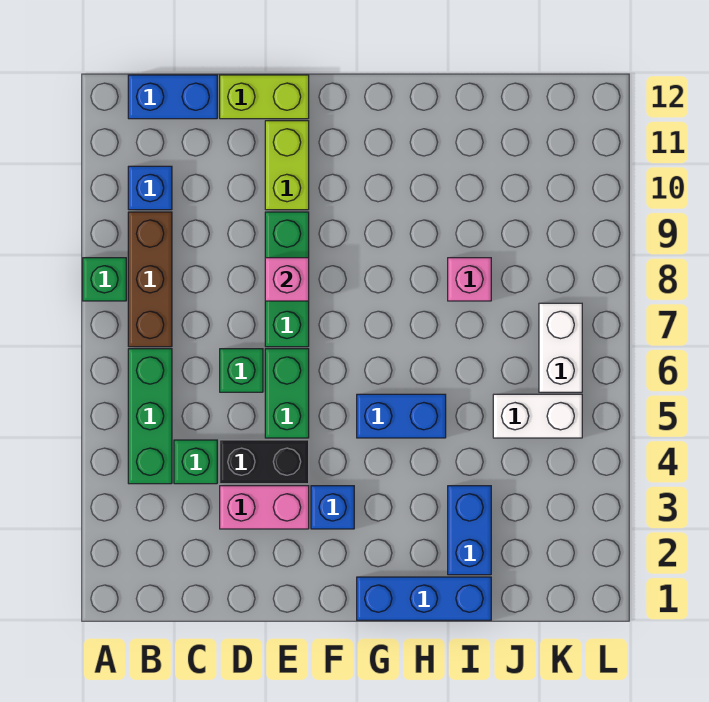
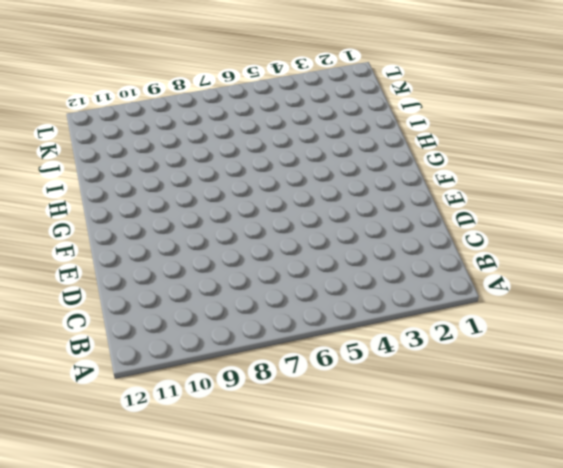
none -> green 1x1 brick [83,258,126,301]
none -> green 1x3 brick [128,349,172,484]
none -> brown 1x3 brick [128,212,172,347]

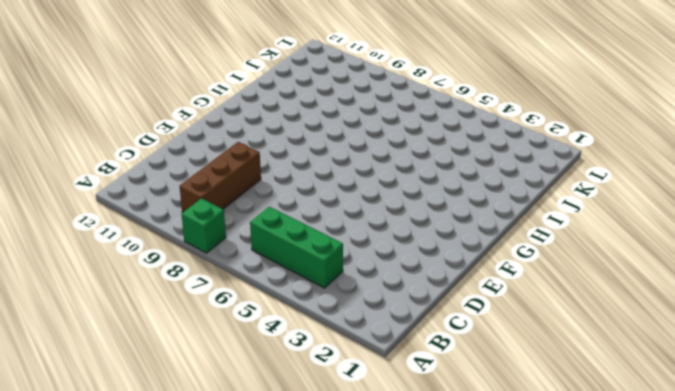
brown 1x3 brick [180,142,261,213] -> brown 1x3 brick turned to [128,212,172,347]
none -> blue 1x1 brick [128,166,172,210]
none -> blue 1x2 brick [128,75,217,119]
none -> green 1x1 brick [174,440,217,484]

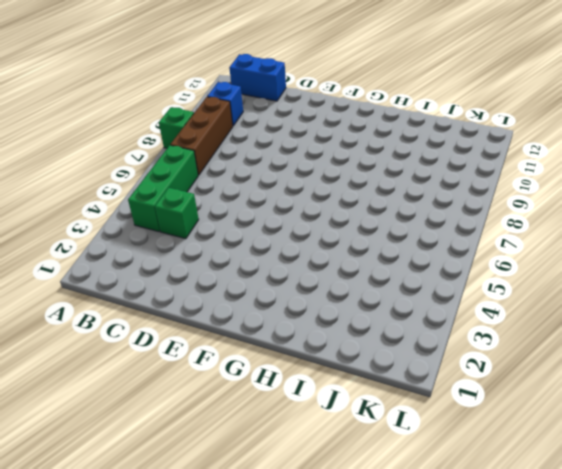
none -> pink 1x2 brick [220,486,309,529]
none -> black 1x2 brick [220,440,309,484]
none -> green 1x1 brick [220,349,263,392]

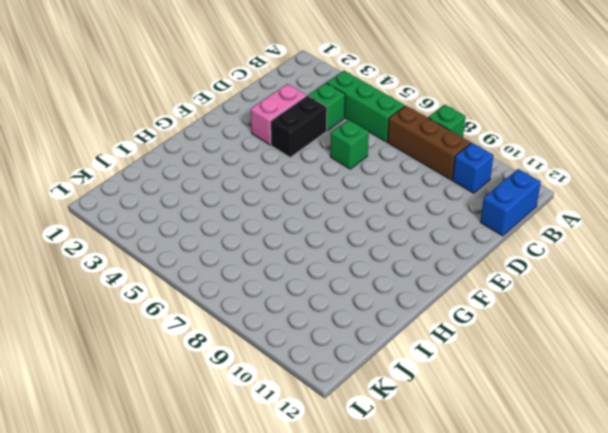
none -> lime 1x2 brick [220,75,309,119]
none -> green 1x2 brick [265,349,309,438]
none -> green 1x3 brick [265,212,309,347]

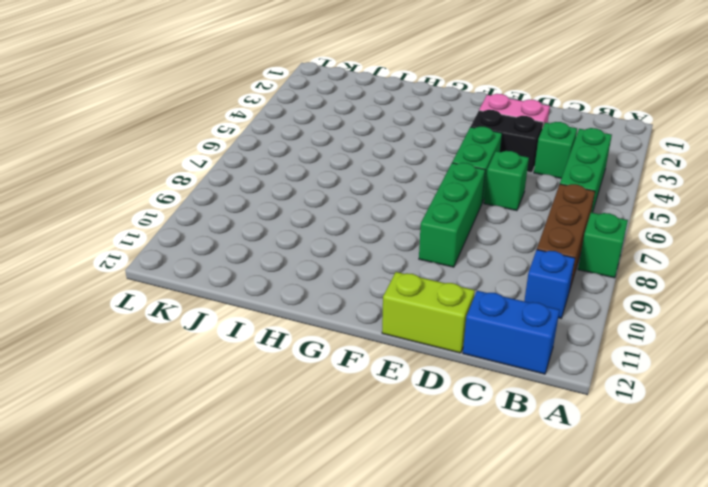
none -> lime 1x2 brick [265,121,309,210]
none -> blue 1x1 brick [311,486,354,529]
none -> blue 1x3 brick [357,577,491,620]

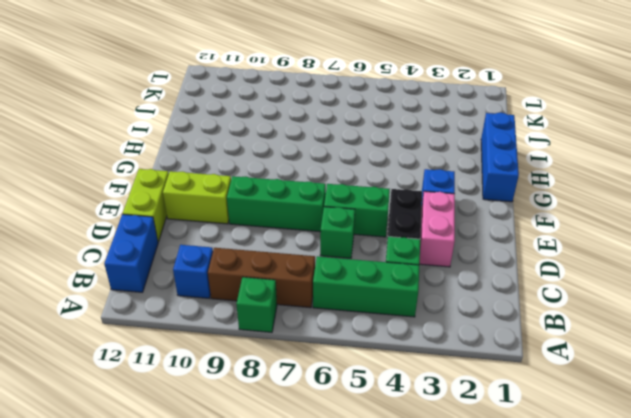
none -> blue 1x2 brick [357,394,446,438]
none -> blue 1x2 brick [448,486,491,575]
none -> pink 1x1 brick [448,258,491,301]

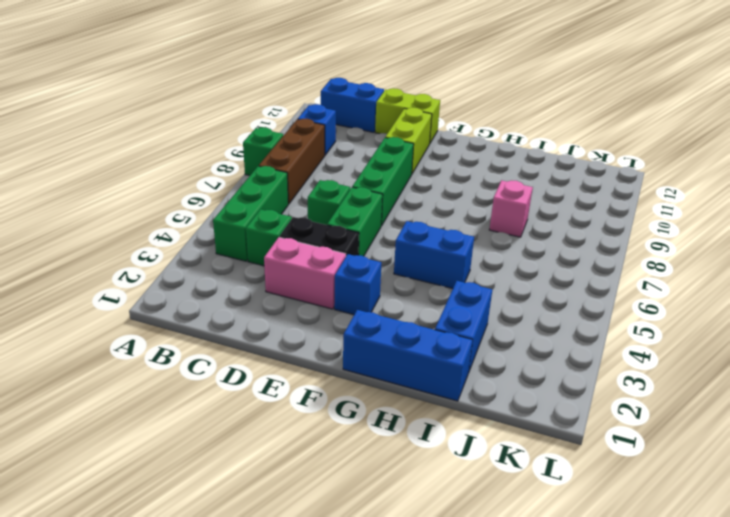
none -> white 1x2 brick [493,394,582,438]
none -> white 1x2 brick [539,303,582,392]
none -> pink 1x1 brick [265,258,309,301]

